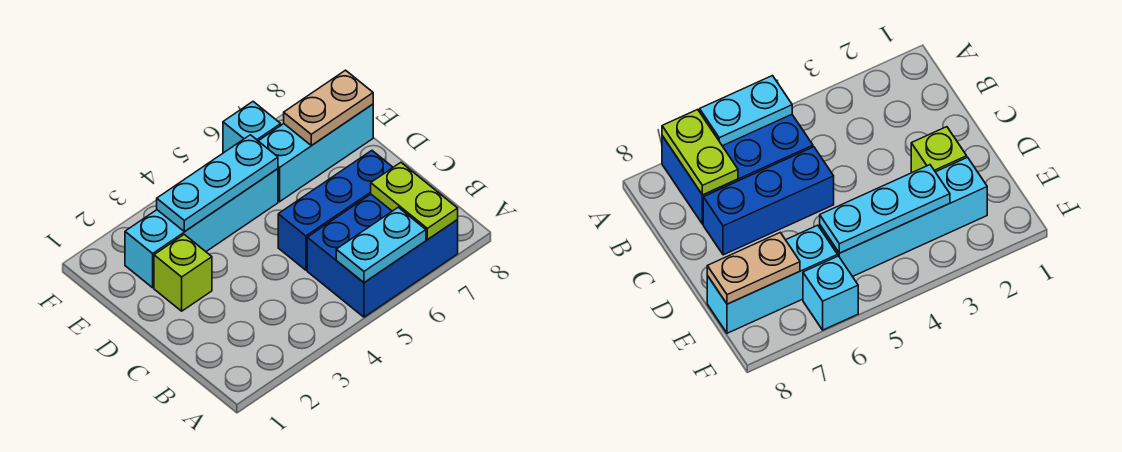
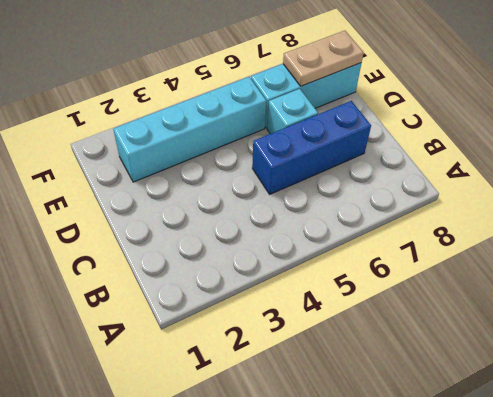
cyan 1x1 brick [267,89,318,134] -> cyan 1x1 brick moved to [223,102,281,153]
none -> blue 2x3 brick [307,194,458,317]
none -> lime 1x1 brick [154,234,212,311]

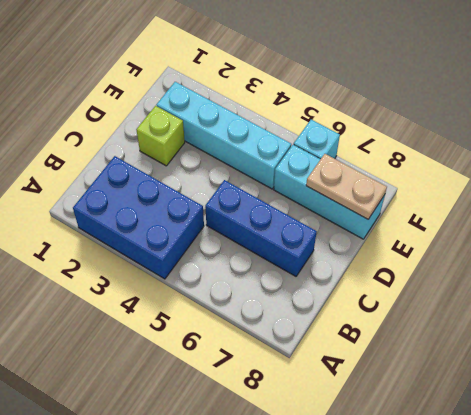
blue 2x3 brick [73,156,204,279] -> blue 2x3 brick moved to [307,194,458,317]
none -> cyan 1x2 plate [336,207,426,283]
none -> lime 1x2 plate [371,163,458,239]

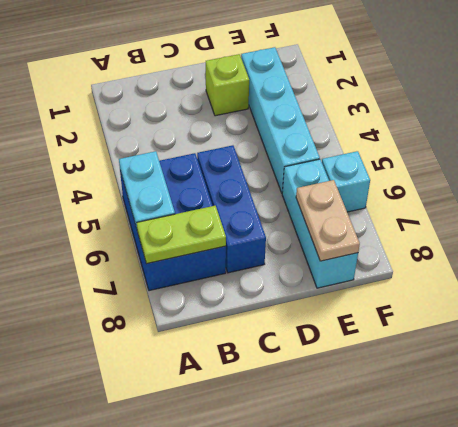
none -> cyan 1x3 plate [157,135,278,231]

